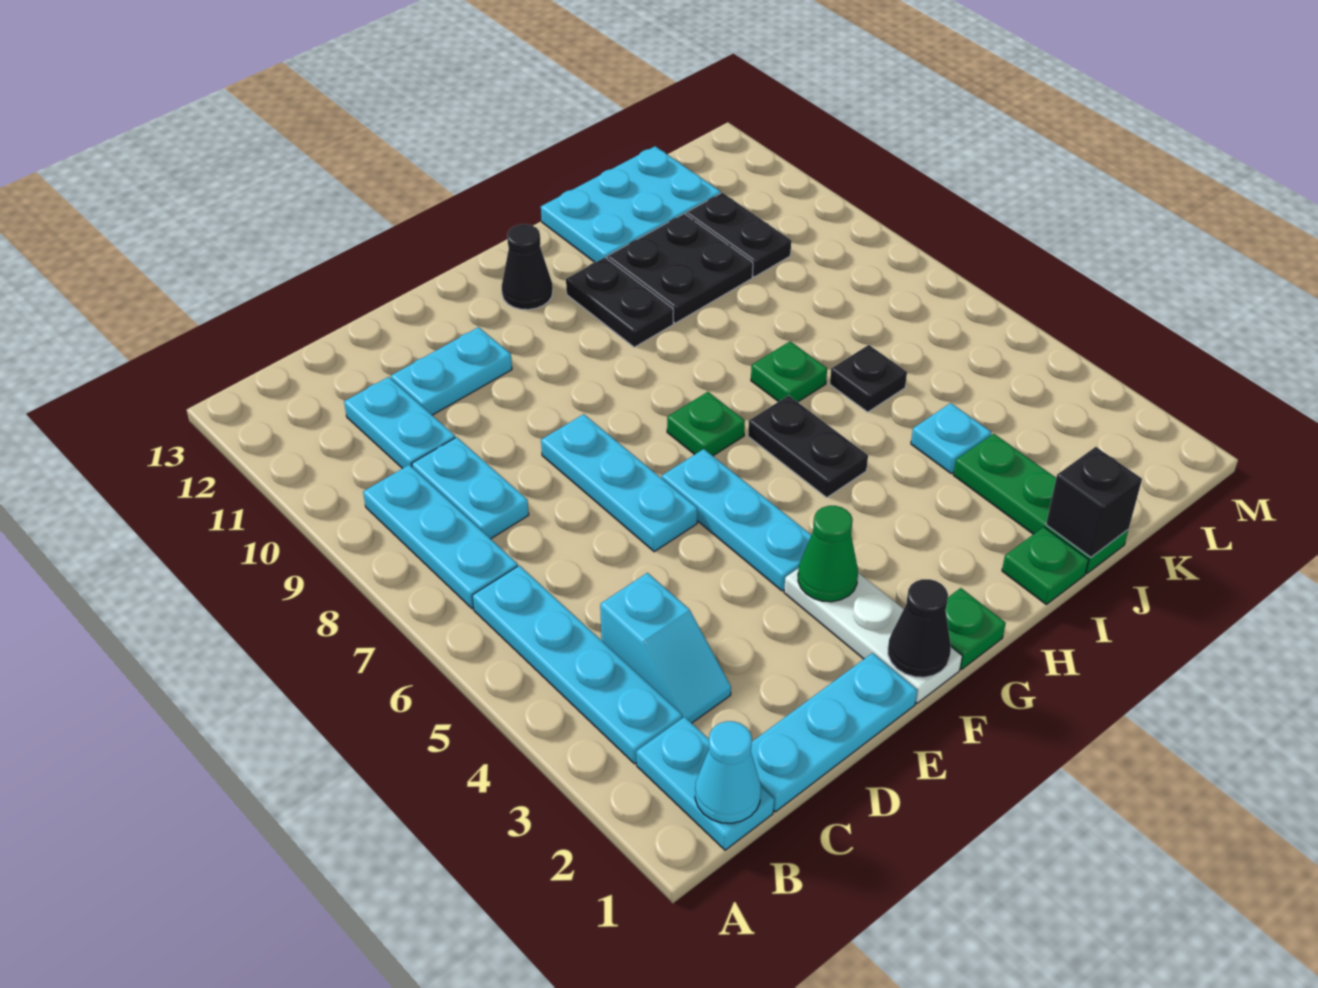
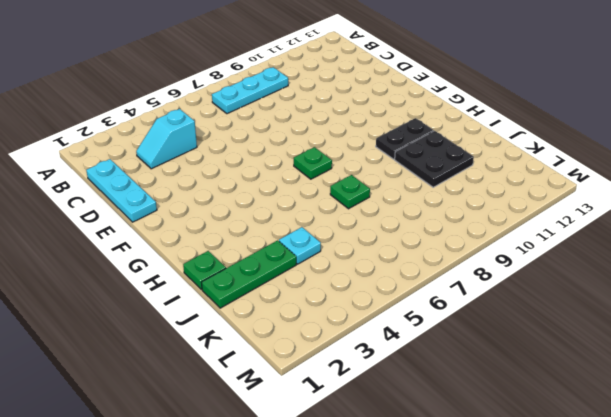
none -> cyan 1x2 plate [636,717,774,850]
none -> cyan 1x4 plate [472,565,682,764]
none -> cyan 1x2 plate [412,437,529,539]

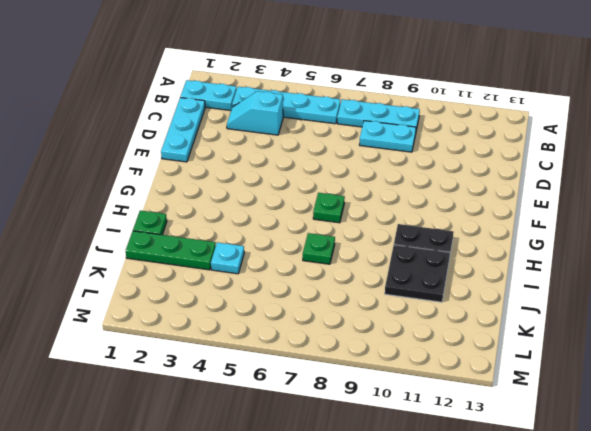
none -> cyan 1x2 plate [344,377,455,469]
none -> cyan 1x2 plate [391,327,512,415]
none -> cyan 1x3 plate [541,414,698,552]

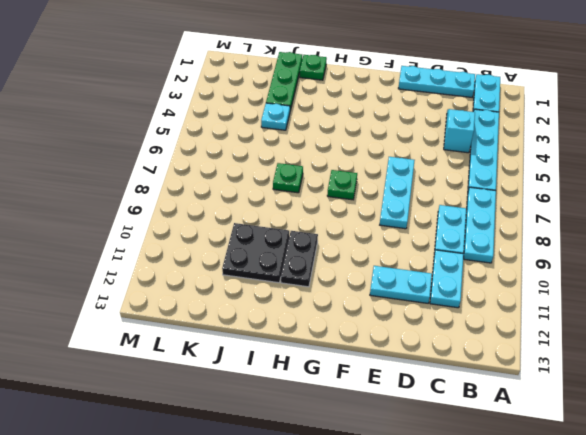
none -> white 1x3 plate [784,568,962,703]
none -> cyan 1x3 plate [662,449,811,591]
none -> green 1x1 plate [946,588,1006,669]

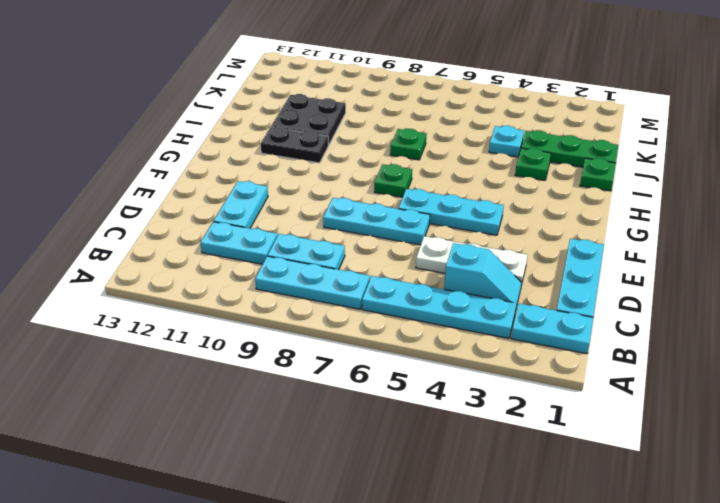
white 1x3 plate [416,236,528,283] -> white 1x3 plate moved to [784,568,962,703]
green 1x1 plate [515,148,551,180] -> green 1x1 plate moved to [946,588,1006,669]
none -> black 1x1 cone [502,224,553,310]
none -> black 1x2 plate [748,395,868,497]
none -> cyan 2x3 plate [541,146,721,262]

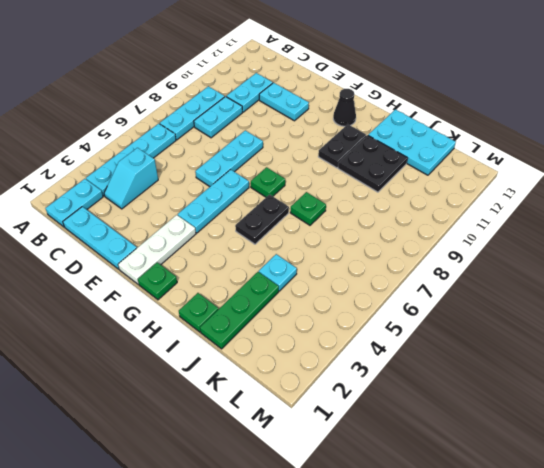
none -> black 1x1 plate [830,345,907,412]
none -> black 1x2 plate [686,193,791,277]
none -> cyan 1x1 cone [695,721,761,823]

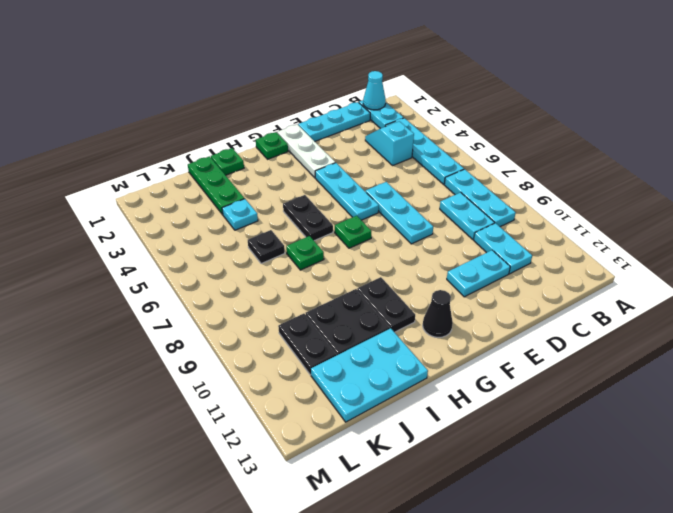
none -> black 1x1 cone [888,579,951,677]
none -> green 1x1 cone [798,506,858,602]
none -> black 1x1 brick [1046,447,1142,557]

